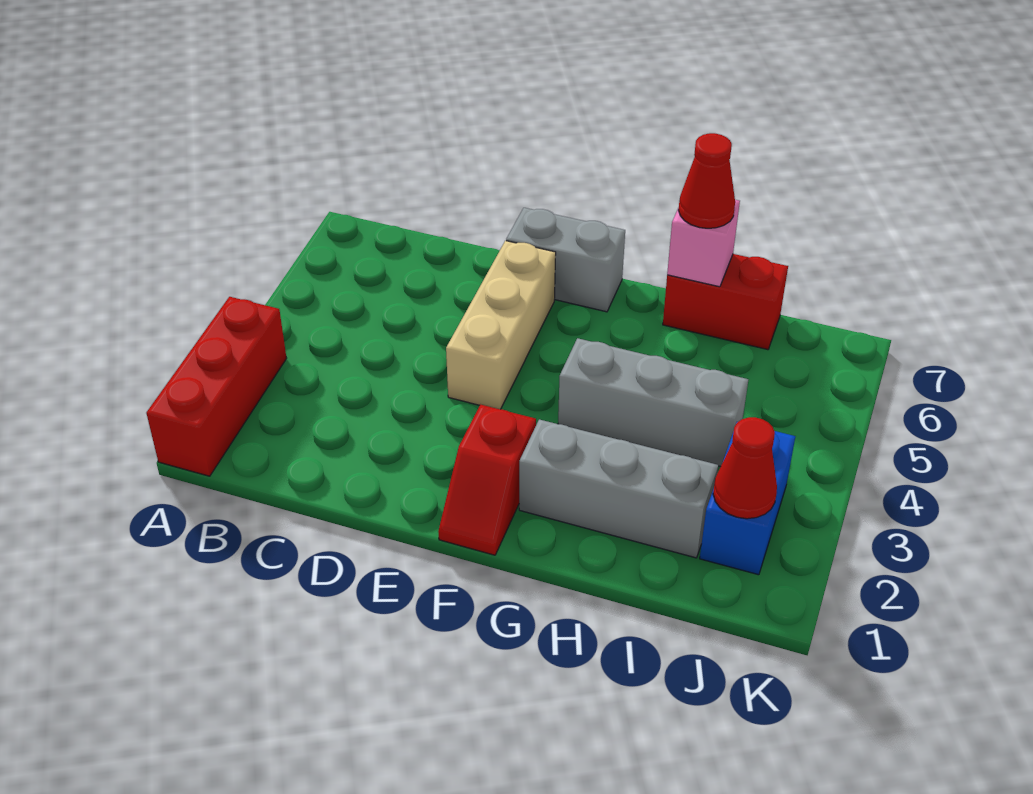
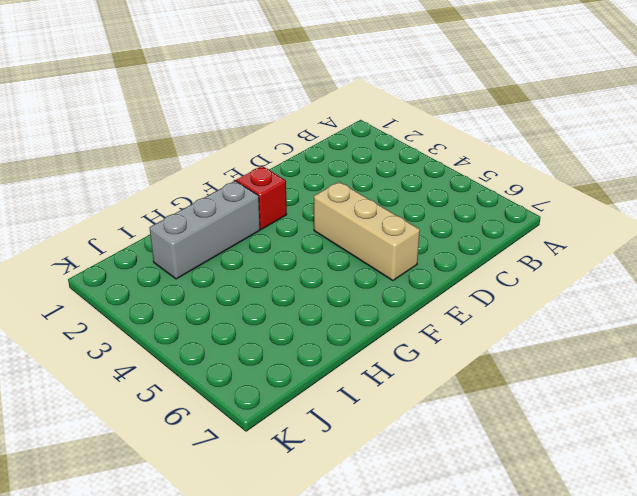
none -> red 1x3 brick [146,297,287,476]
none -> grey 1x2 brick [506,208,625,312]

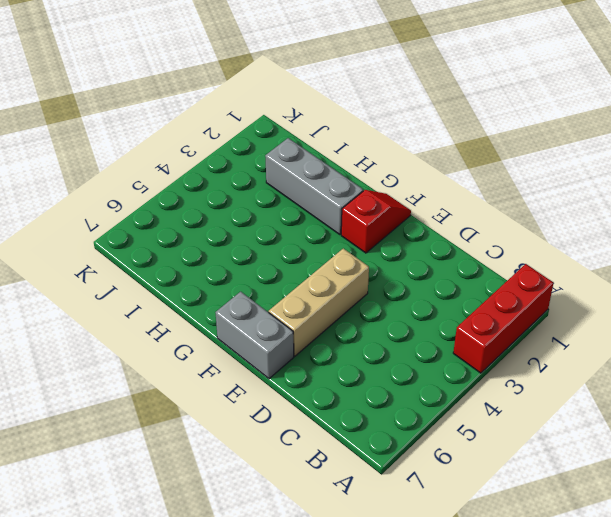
none -> grey 1x3 brick [558,338,748,467]
none -> red 1x2 brick [663,254,788,350]

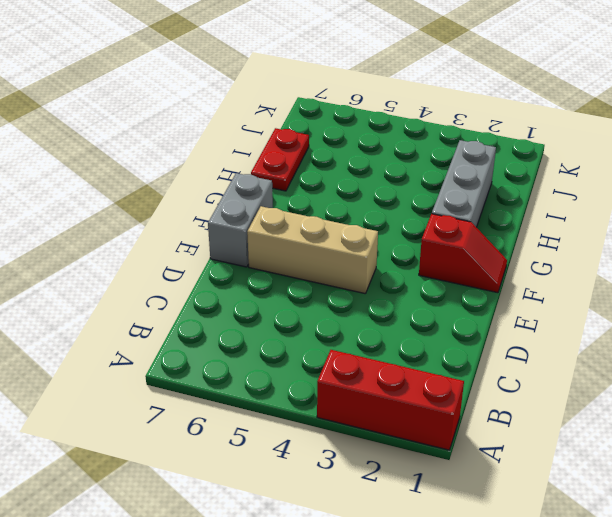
red 1x2 plate [251,128,309,191] -> red 1x2 brick [663,254,788,350]
none -> grey 1x3 brick [558,338,748,467]
none -> blue 1x2 brick [700,431,795,575]

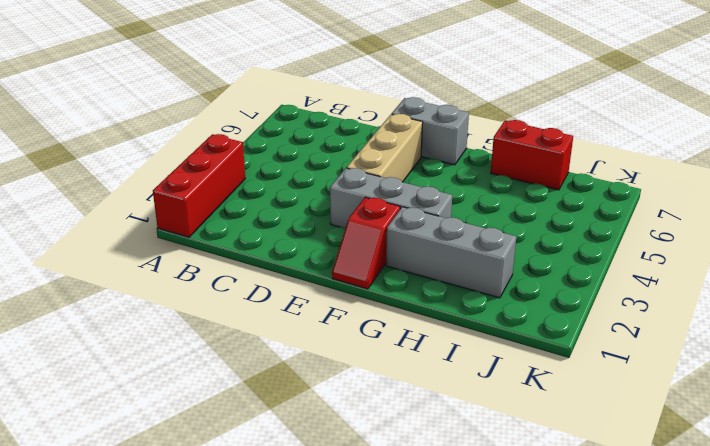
grey 1x3 brick [330,168,452,228] -> grey 1x3 brick moved to [558,338,748,467]
none -> blue 1x2 brick [700,431,795,575]
none -> pink 1x1 brick [667,200,740,287]

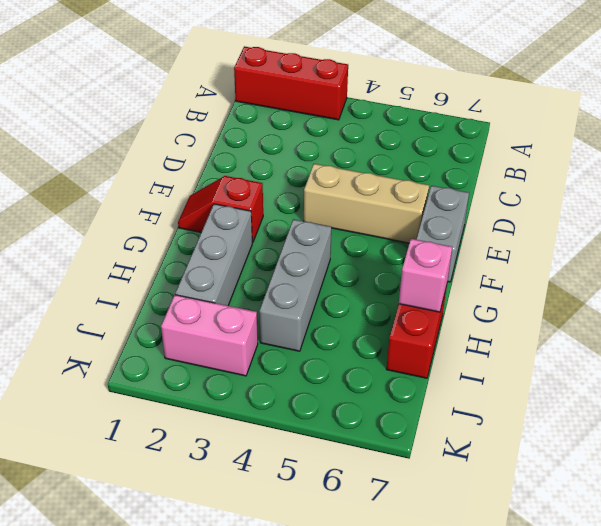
pink 1x2 brick [161,295,258,376] -> blue 1x2 brick [700,431,795,575]
none -> red 1x1 cone [713,417,777,519]
none -> red 1x1 cone [679,133,735,228]

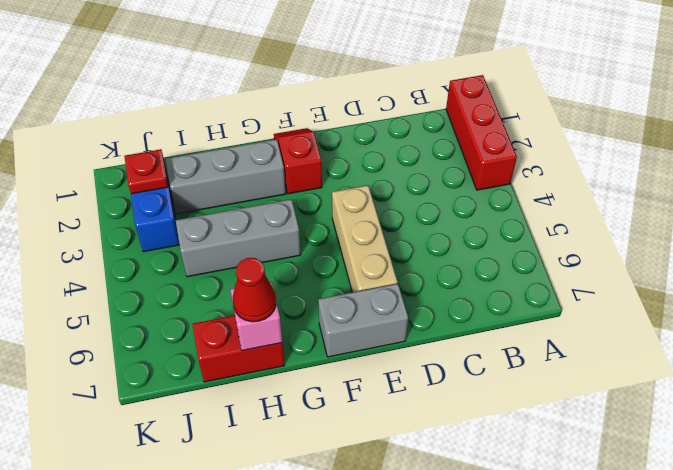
red 1x1 plate [124,149,168,194] -> red 1x1 cone [713,417,777,519]

